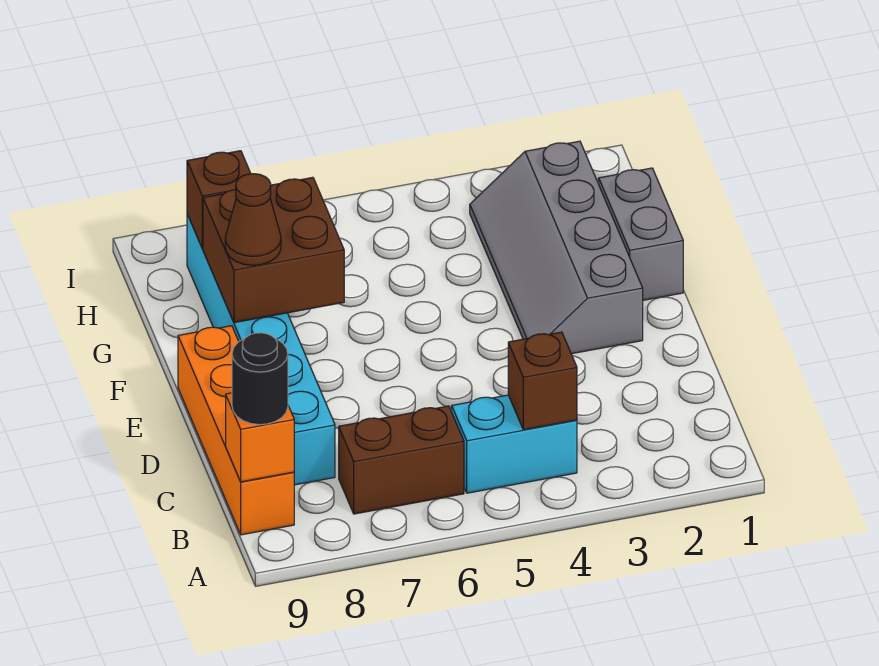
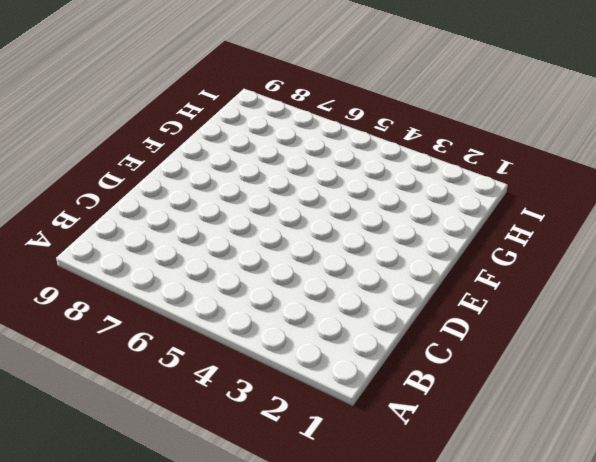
none -> cyan 1x2 brick [452,395,577,493]
none -> brown 1x2 brick [339,406,464,514]
none -> orange 1x4 brick [178,326,294,535]

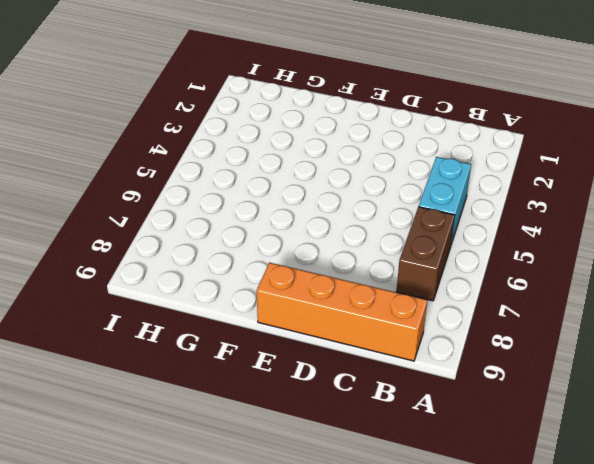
none -> cyan 1x6 brick [187,214,335,485]
none -> grey 2x4 slope [470,141,643,354]
none -> grey 1x2 brick [599,168,683,300]

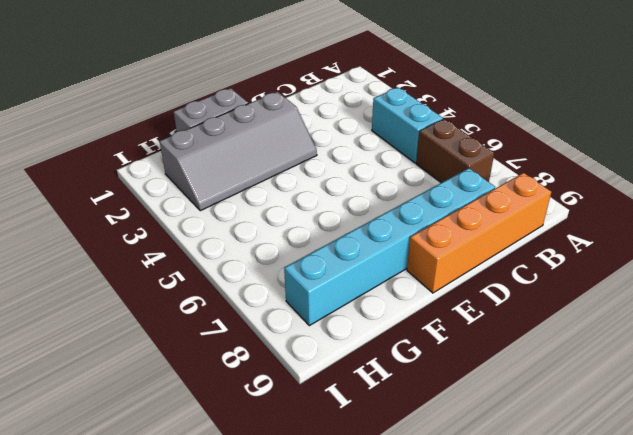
none -> brown 1x1 brick [508,332,577,430]
none -> orange 1x1 brick [226,393,294,482]
none -> brown 2x2 brick [203,177,344,323]

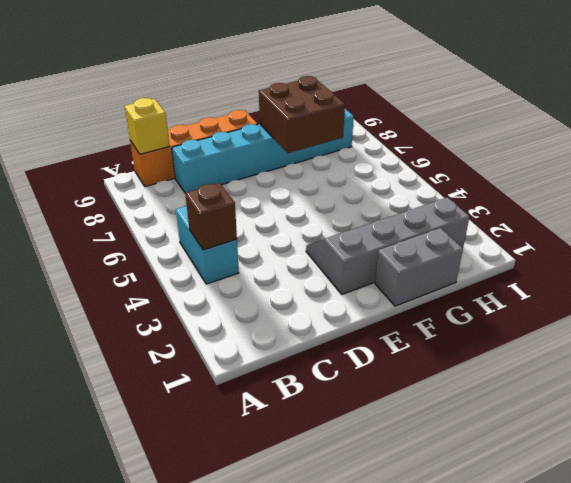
yellow 1x1 brick [125,98,169,154] -> orange 1x1 brick [226,393,294,482]
none -> brown 1x2 brick [339,406,464,514]
none -> brown 1x1 brick [187,151,251,248]
none -> black 1x1 round brick [232,333,288,425]

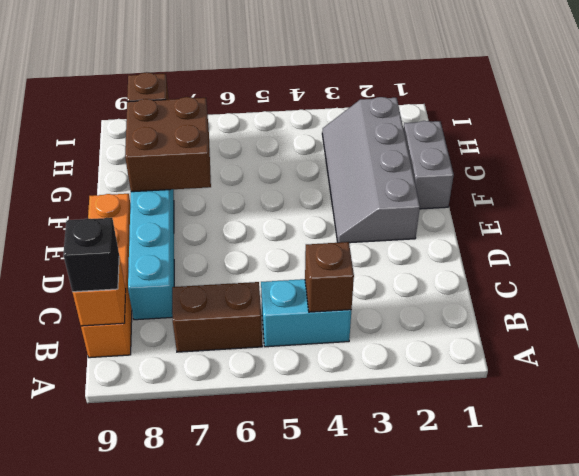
black 1x1 brick [63,218,119,292] -> black 1x1 round brick [232,333,288,425]
none -> brown 1x1 cone [225,174,281,265]

